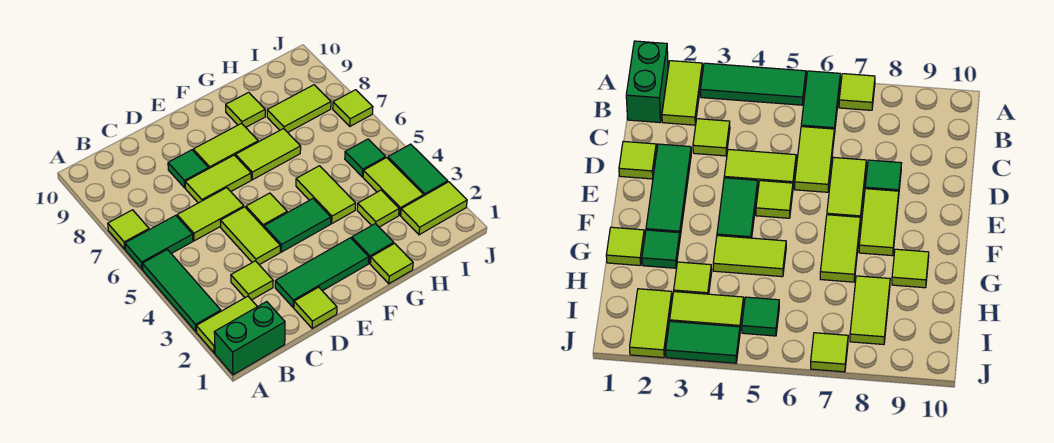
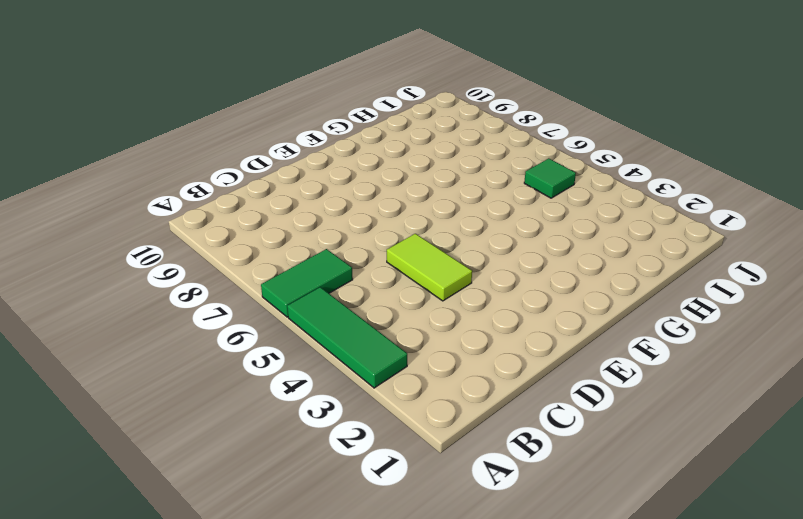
none -> green 1x2 brick [214,302,285,375]
none -> lime 1x2 tile [196,296,257,353]
none -> lime 1x1 tile [108,210,149,249]

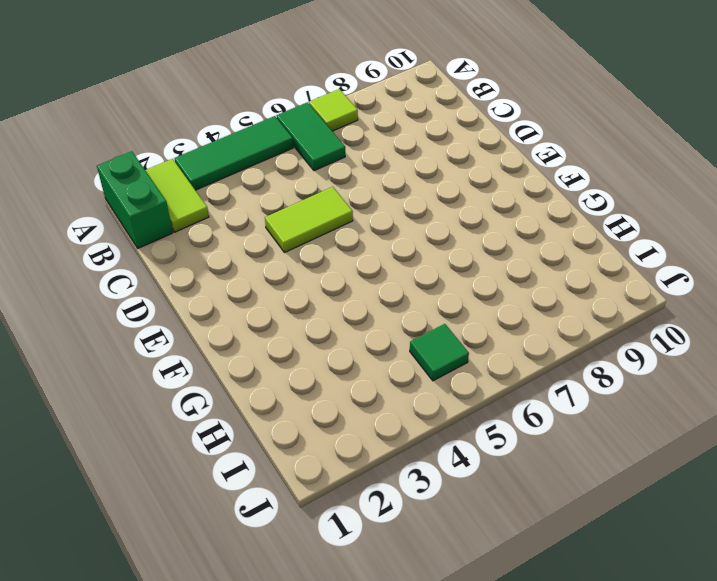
none -> lime 1x1 tile [231,261,273,300]
none -> lime 1x2 tile [177,188,244,241]
none -> lime 1x1 tile [294,287,337,329]

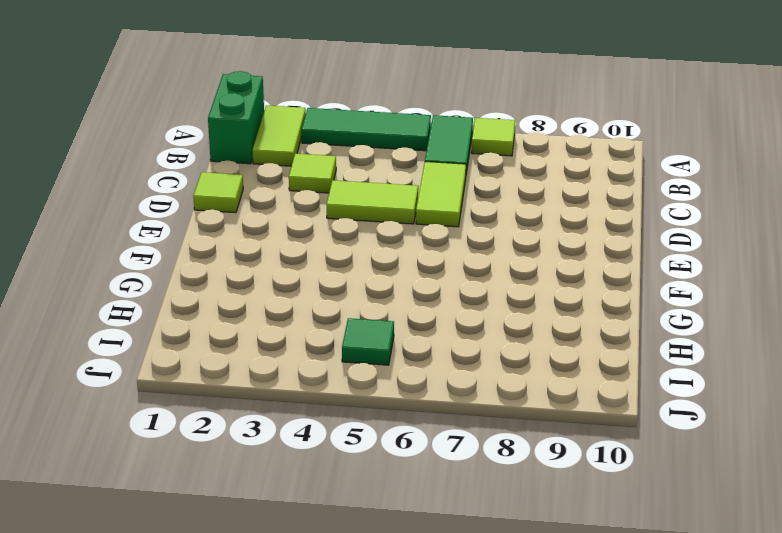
none -> green 1x3 tile [275,238,369,308]
none -> lime 1x2 tile [185,155,251,203]
none -> green 1x1 tile [168,150,208,188]

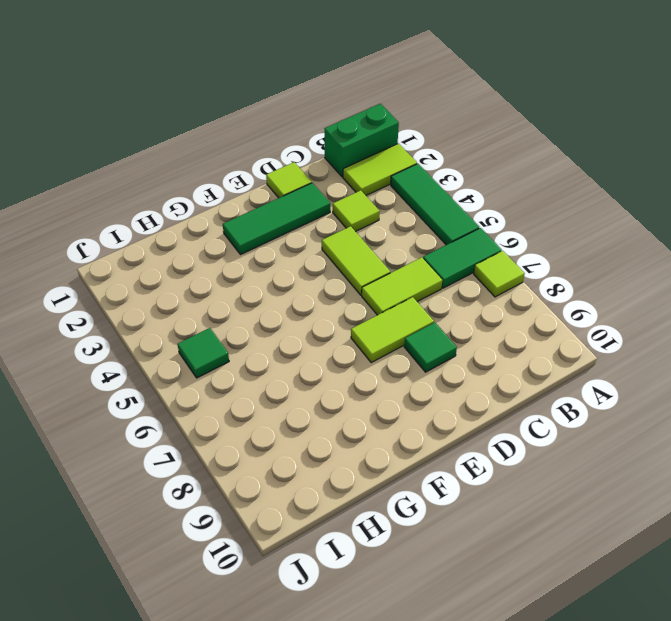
none -> green 1x2 tile [264,199,331,252]
none -> lime 1x1 tile [246,193,287,227]
none -> lime 1x2 tile [193,123,258,169]

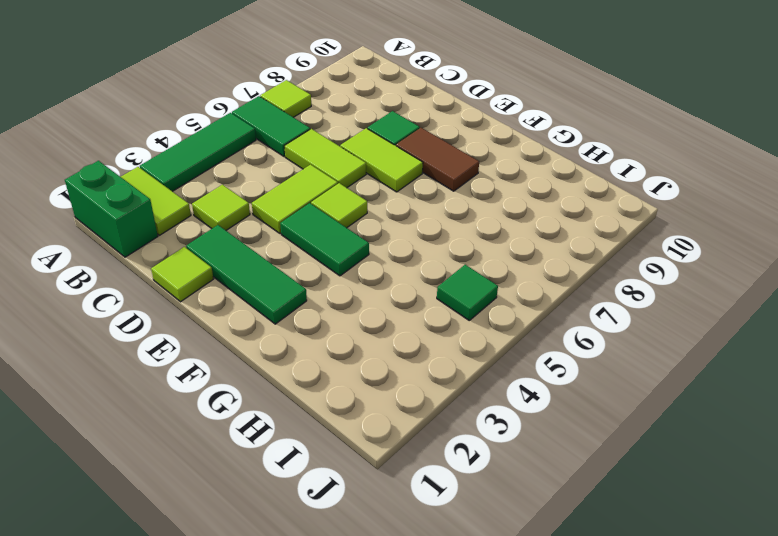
brown 1x2 tile [396,128,479,191] -> lime 1x2 tile [193,123,258,169]
none -> lime 1x2 tile [236,129,301,180]
none -> lime 1x1 tile [370,243,413,284]
none -> green 1x1 tile [352,223,394,263]

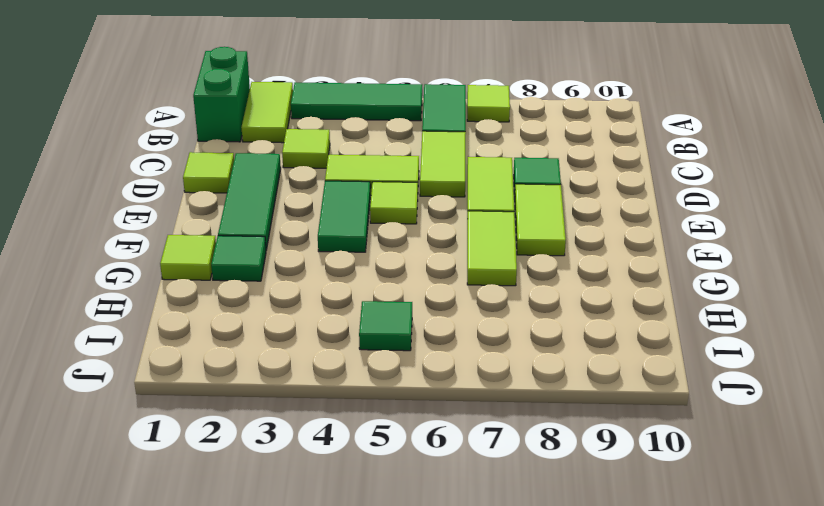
none -> lime 1x2 tile [296,166,356,223]
none -> lime 1x1 tile [226,92,265,127]
none -> lime 1x1 tile [357,190,399,227]

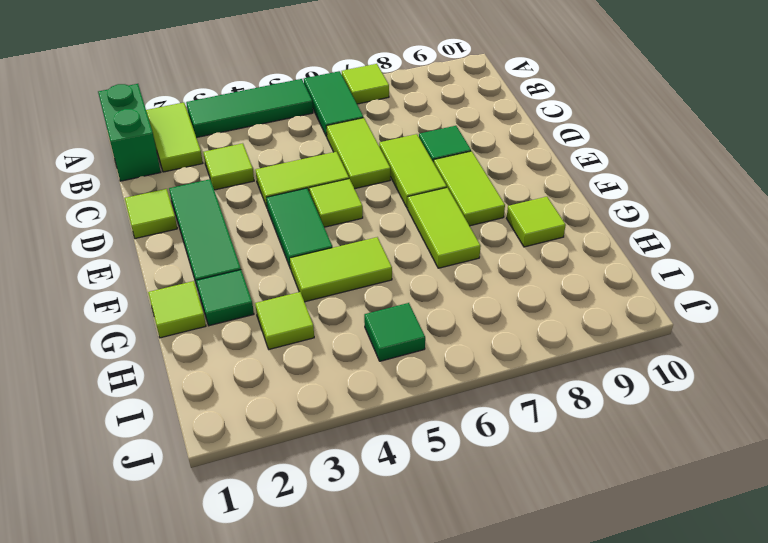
none -> lime 1x2 tile [267,85,331,132]
none -> lime 1x2 tile [401,182,467,235]
none -> lime 1x2 tile [363,158,424,215]

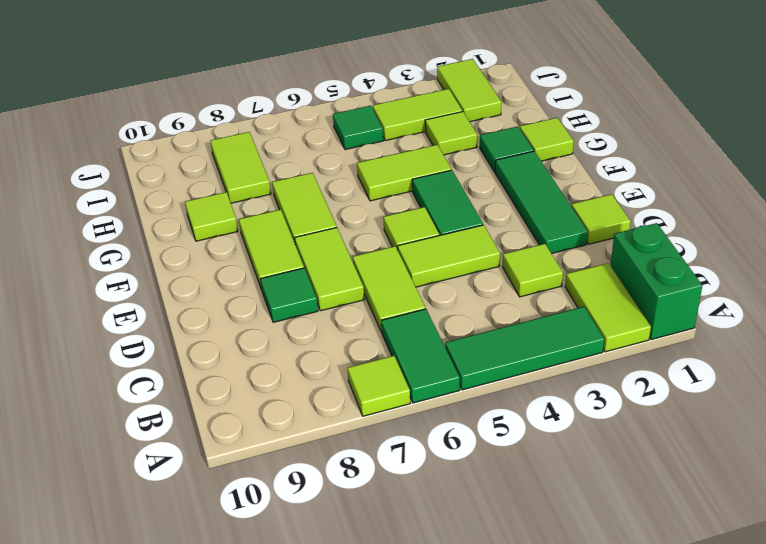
none -> green 1x2 tile [388,144,448,195]
none -> lime 1x1 tile [333,90,373,126]

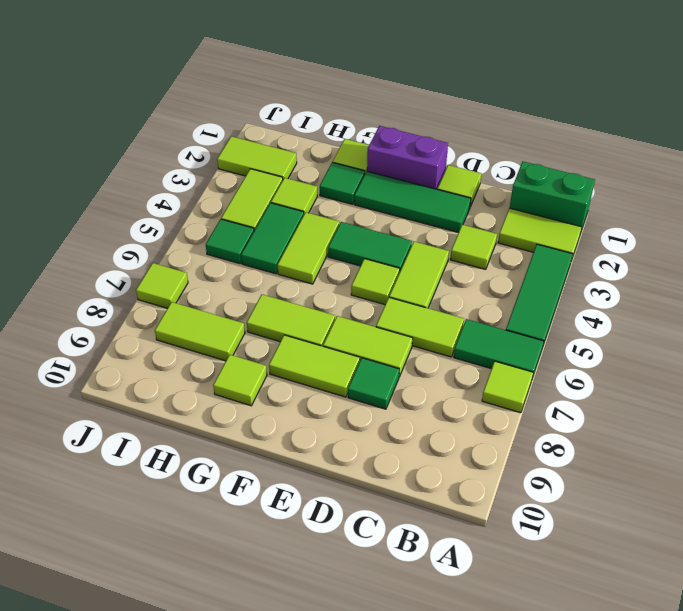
purple 1x2 brick [367,126,448,189] -> none
green 1x2 tile [241,203,304,274] -> green 1x2 tile moved to [388,144,448,195]

